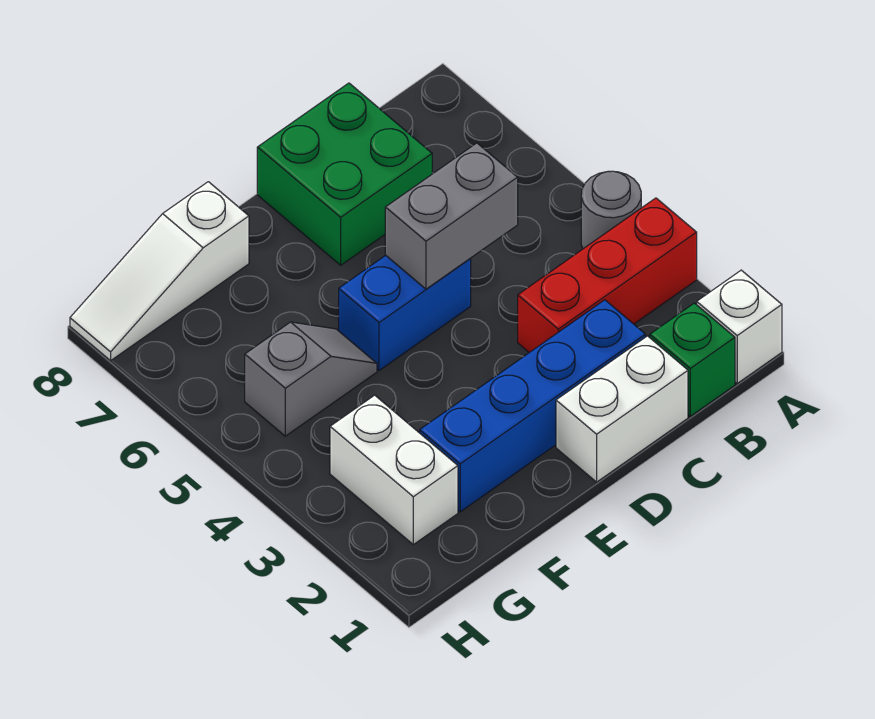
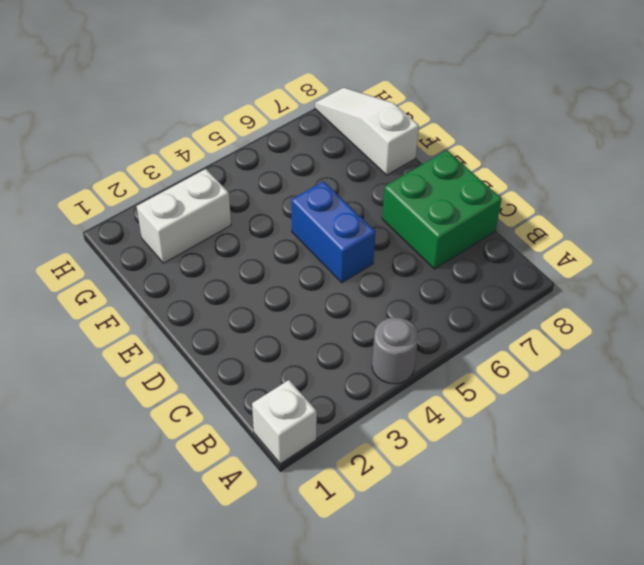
none -> red 1x3 brick [518,198,697,353]
none -> green 1x1 brick [650,303,735,416]
none -> white 1x2 brick [556,336,688,482]

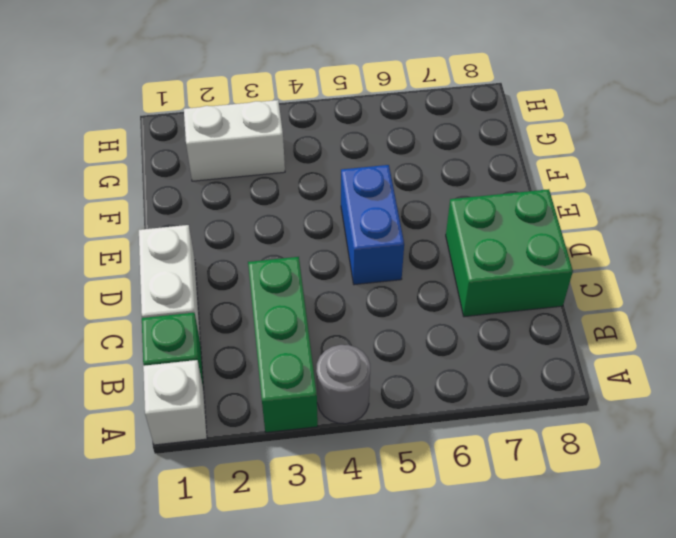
green 1x3 brick [248,257,318,433] -> red 1x3 brick [518,198,697,353]
none -> blue 1x4 brick [420,300,645,512]
none -> grey 1x2 slope [245,322,377,436]
none -> white 1x3 slope [70,182,249,361]

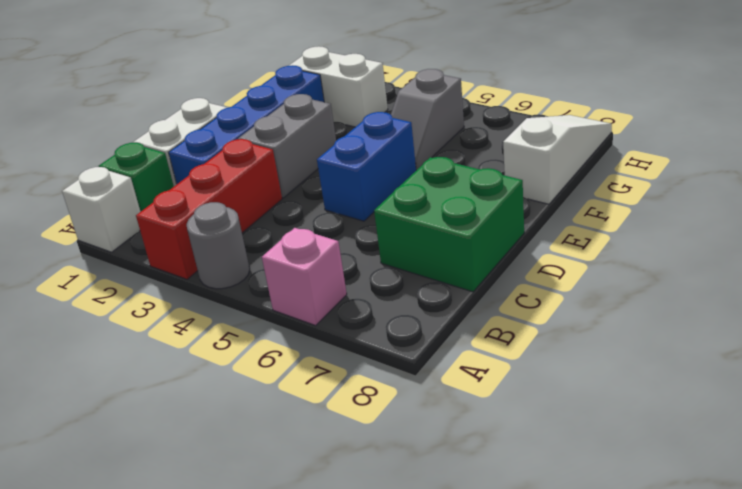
pink 1x1 brick [262,228,347,326] -> none
grey 1x2 brick [238,94,336,198] -> grey 1x2 brick moved to [385,143,518,289]

